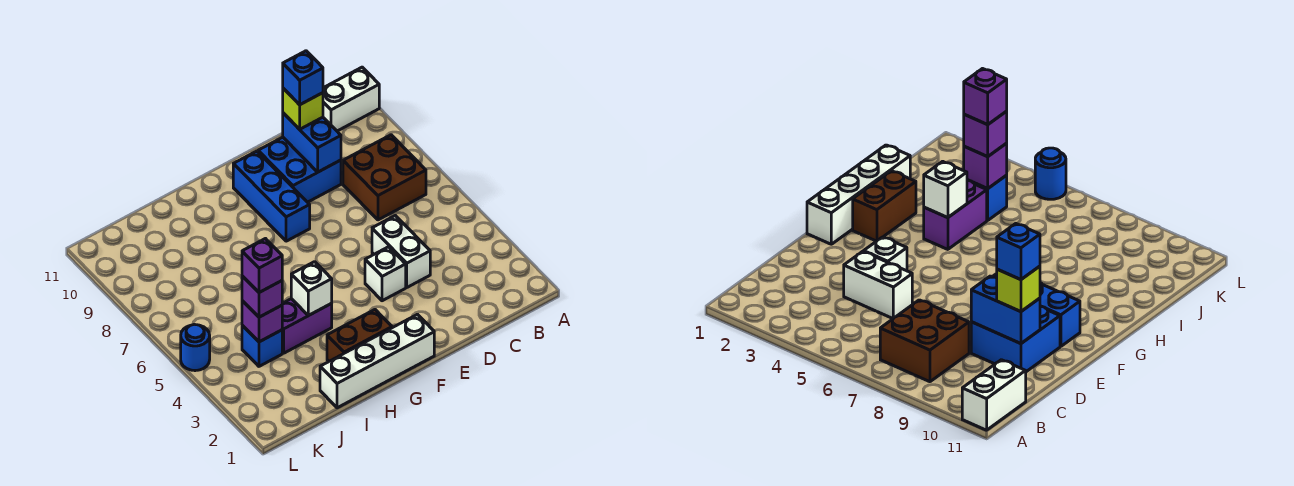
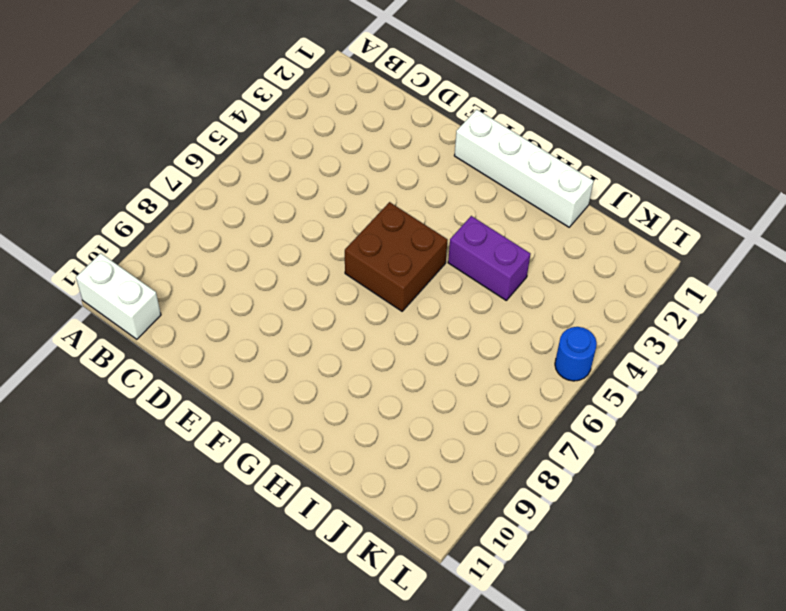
brown 2x2 brick [345,202,448,311] -> brown 2x2 brick moved to [343,135,426,220]
none -> white 1x2 brick [372,216,430,287]
none -> blue 2x2 brick [258,137,341,202]
none -> white 1x1 brick [365,247,406,301]

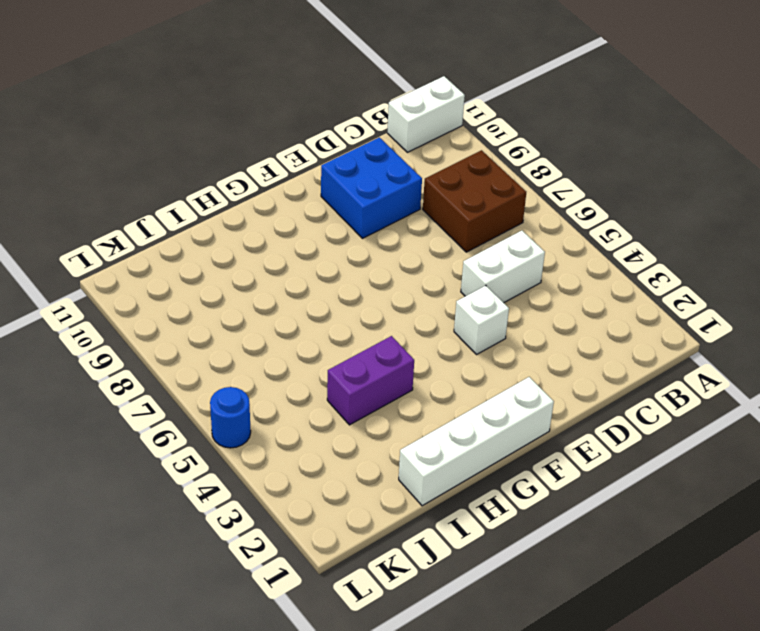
white 1x2 brick [461,231,545,303] -> white 1x2 brick turned to [372,216,430,287]
none -> blue 1x3 brick [233,151,310,241]
none -> brown 1x2 brick [327,310,392,361]
none -> blue 1x1 brick [242,325,282,366]

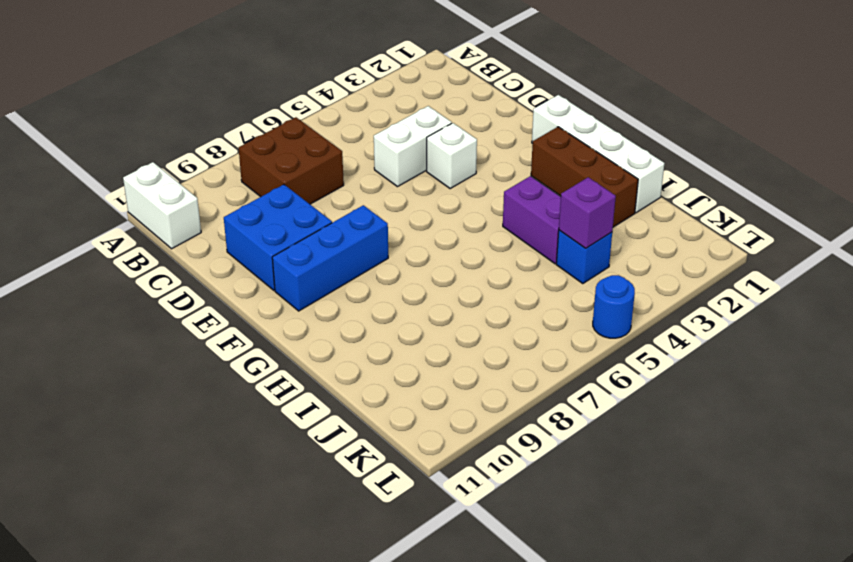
brown 1x3 brick [531,127,638,227] -> brown 1x2 brick [327,310,392,361]
none -> blue 1x2 brick [283,113,341,172]
none -> white 1x1 brick [291,262,332,316]
none -> lime 1x1 brick [283,88,323,129]

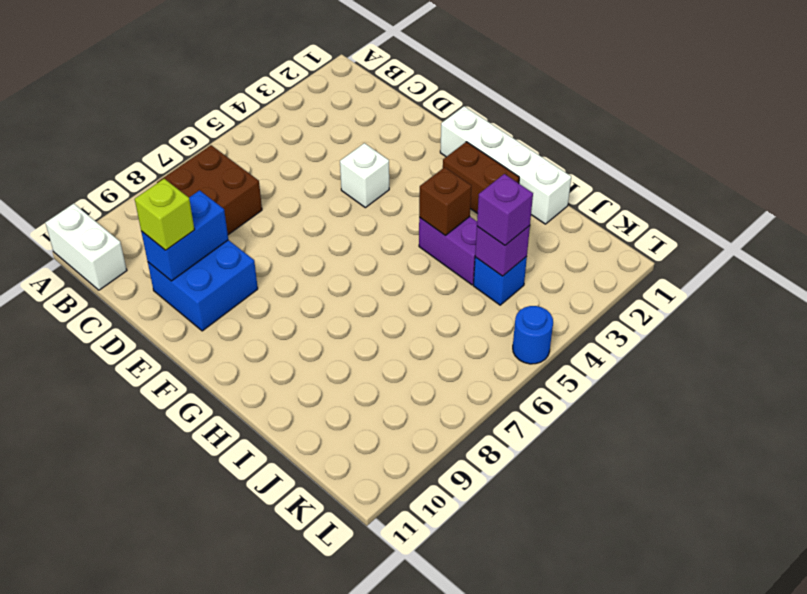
brown 1x1 brick [419,167,471,235] -> white 1x1 brick [291,262,332,316]
none -> white 1x2 brick [372,216,430,287]
none -> blue 1x3 brick [233,151,310,241]
none -> blue 1x1 brick [283,51,323,105]

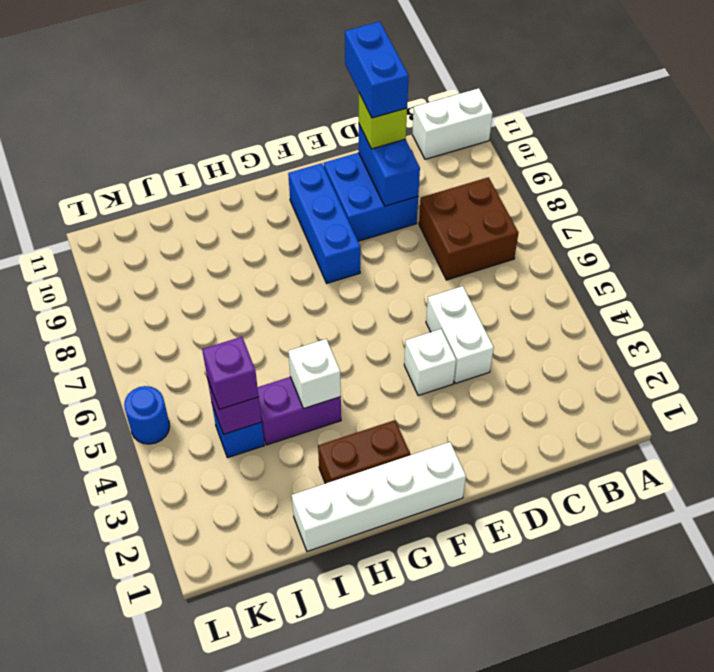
blue 1x2 brick [345,22,409,118] -> blue 1x1 brick [283,51,323,105]
none -> purple 1x1 brick [242,239,282,292]

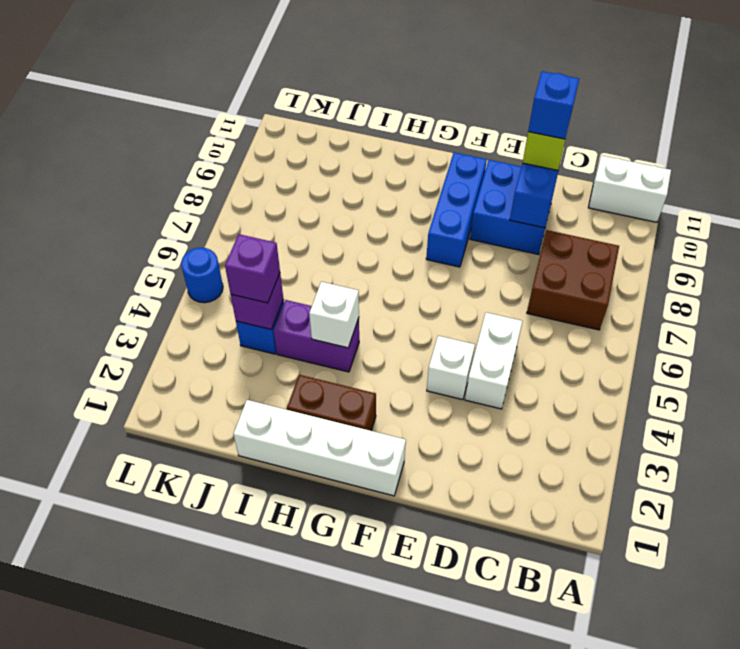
none -> purple 1x1 brick [242,239,282,292]

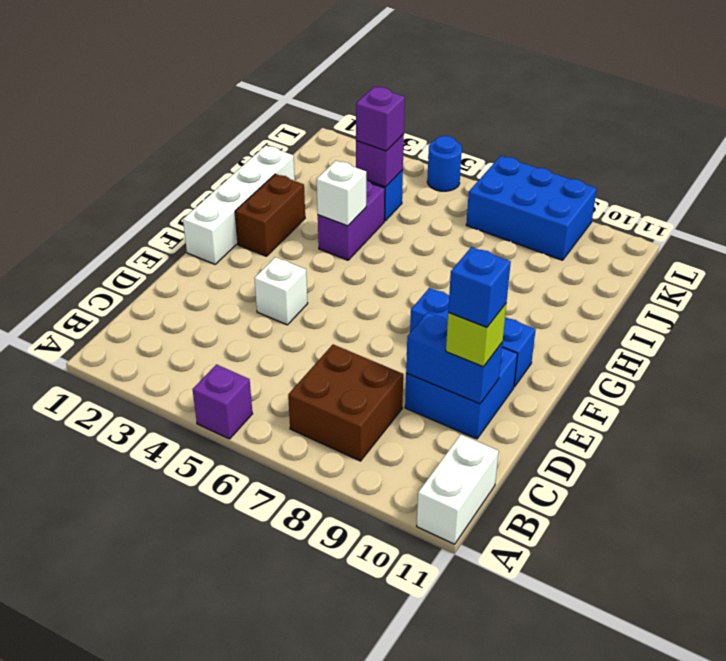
purple 1x1 brick [193,365,253,439] -> purple 1x1 brick moved to [242,239,282,292]
blue 2x3 brick [466,156,597,260] -> none
none -> white 1x2 brick [372,216,430,287]

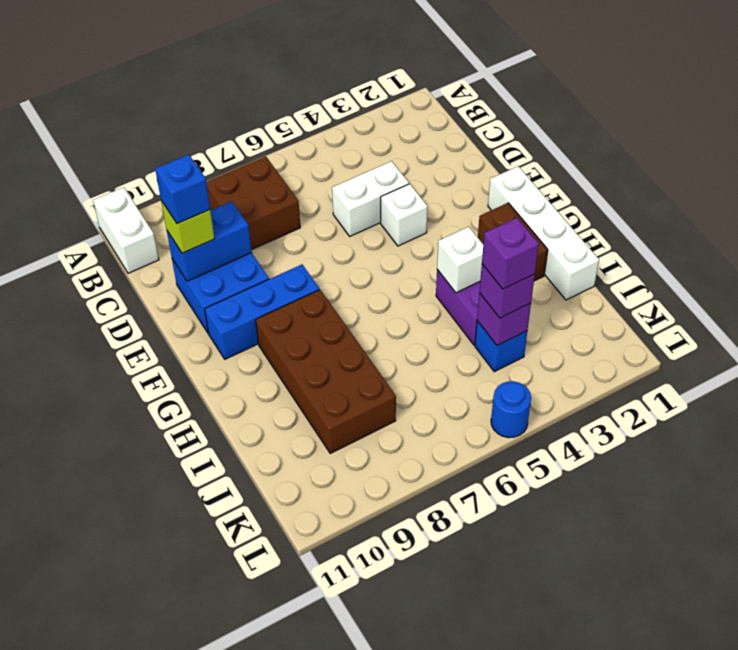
brown 2x4 brick [256,290,396,453] -> none

